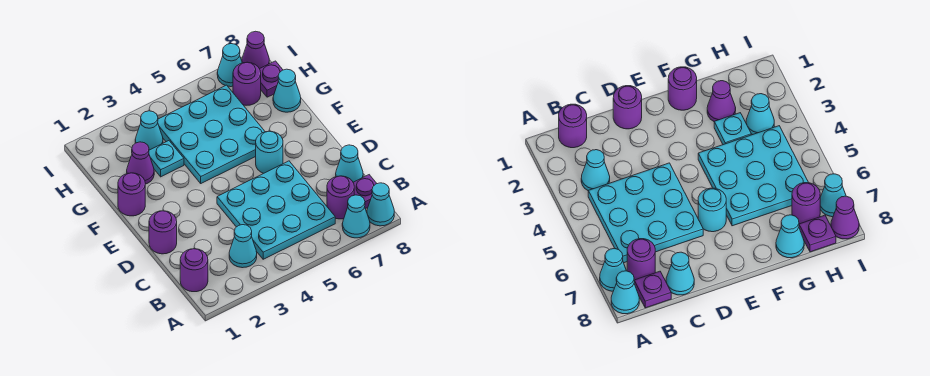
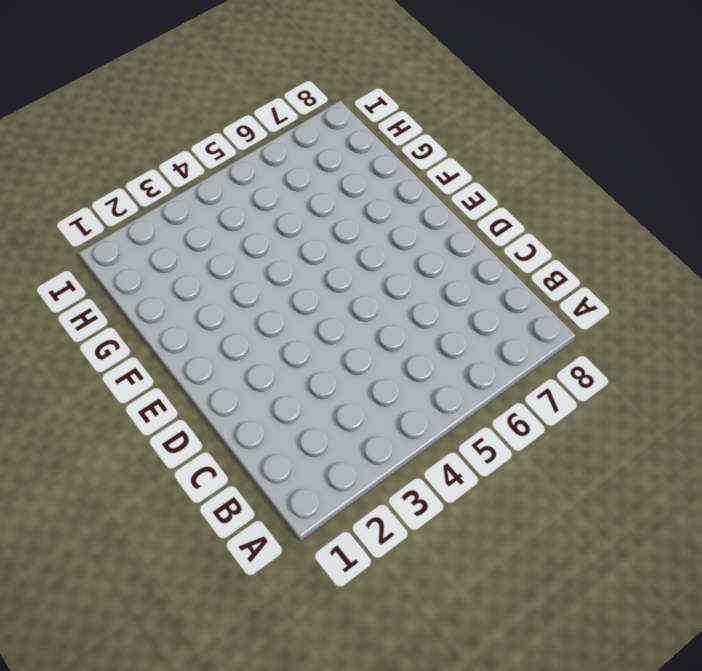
none -> cyan 1x1 cone [342,195,370,238]
none -> cyan 1x1 cone [367,183,394,226]
none -> purple 1x1 round brick [180,249,208,292]

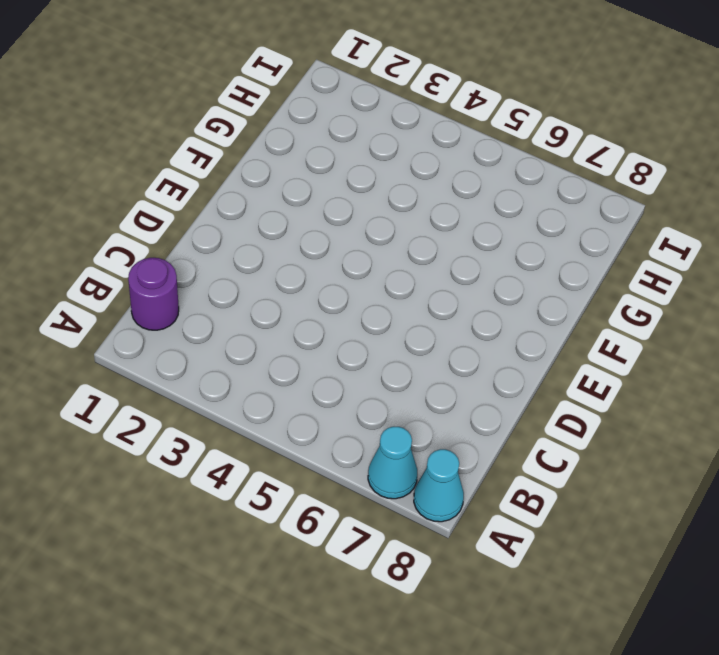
none -> cyan 1x1 cone [229,225,257,268]
none -> cyan 3x3 plate [217,161,335,259]
none -> purple 1x1 round brick [327,176,354,219]

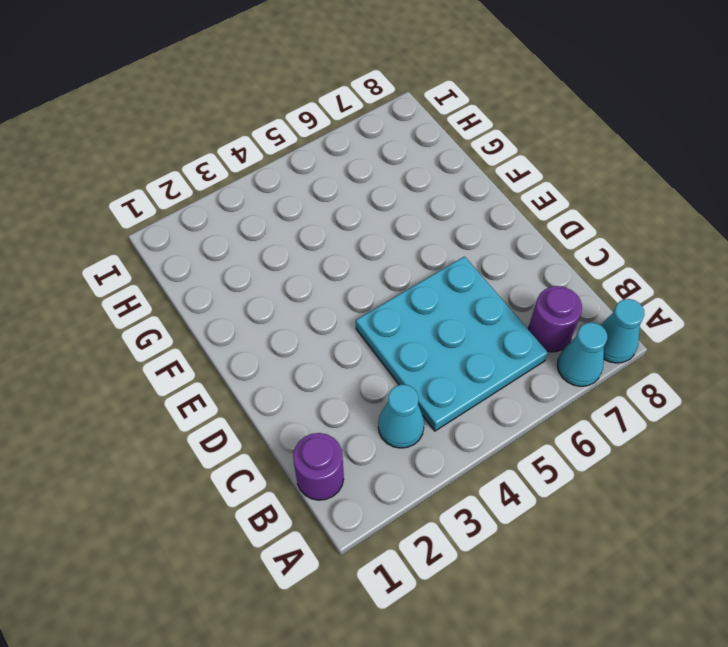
none -> purple 1x1 plate [353,175,377,209]
none -> cyan 1x1 cone [336,145,363,182]
none -> purple 1x1 round brick [149,211,177,254]

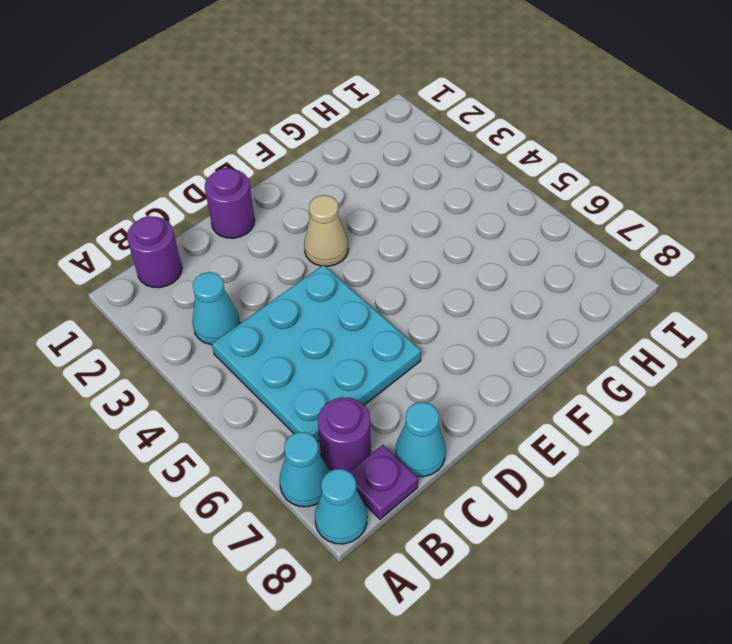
tan 1x1 cone [304,195,348,266] -> none
none -> cyan 1x1 round brick [256,131,283,173]
none -> purple 1x1 round brick [118,173,145,216]
none -> cyan 3x3 plate [158,85,265,183]

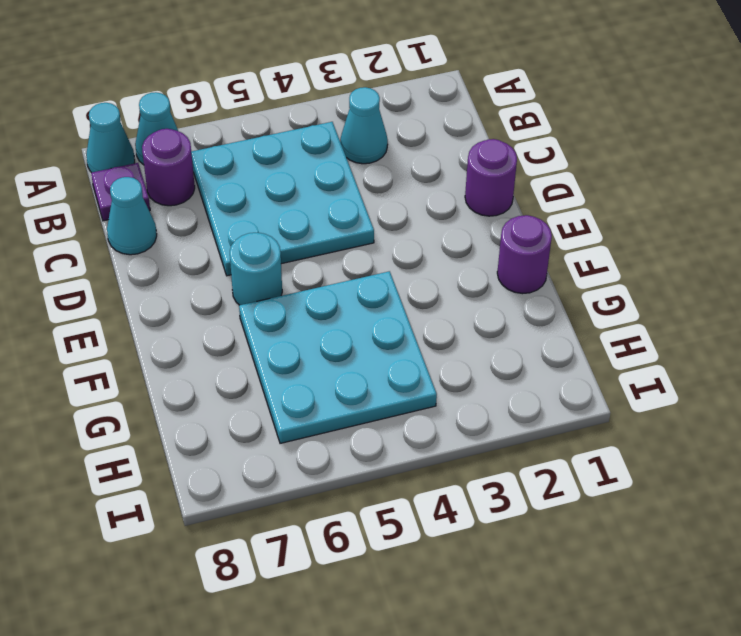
none -> purple 1x1 round brick [180,249,208,292]
none -> purple 1x1 cone [127,142,154,184]
none -> cyan 1x1 plate [149,141,184,177]

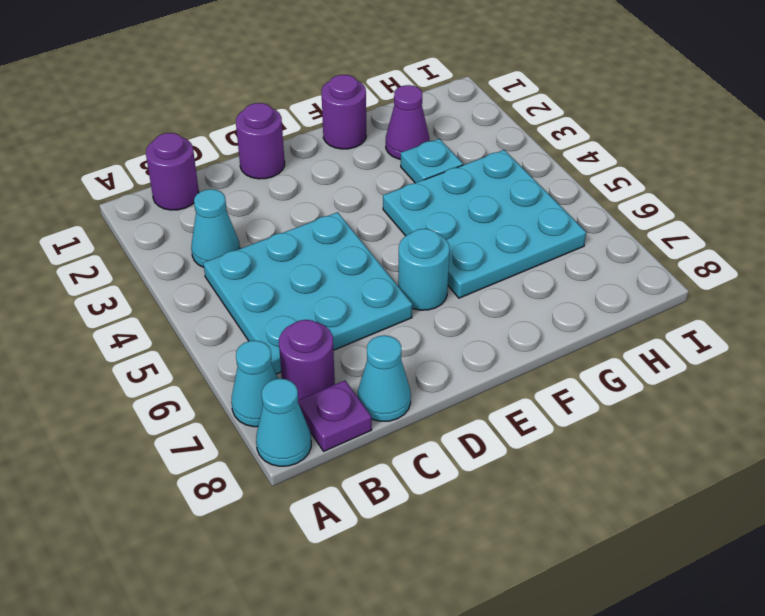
none -> cyan 1x1 cone [273,69,301,112]
none -> cyan 1x1 cone [135,111,163,150]
none -> purple 1x1 round brick [233,62,261,105]

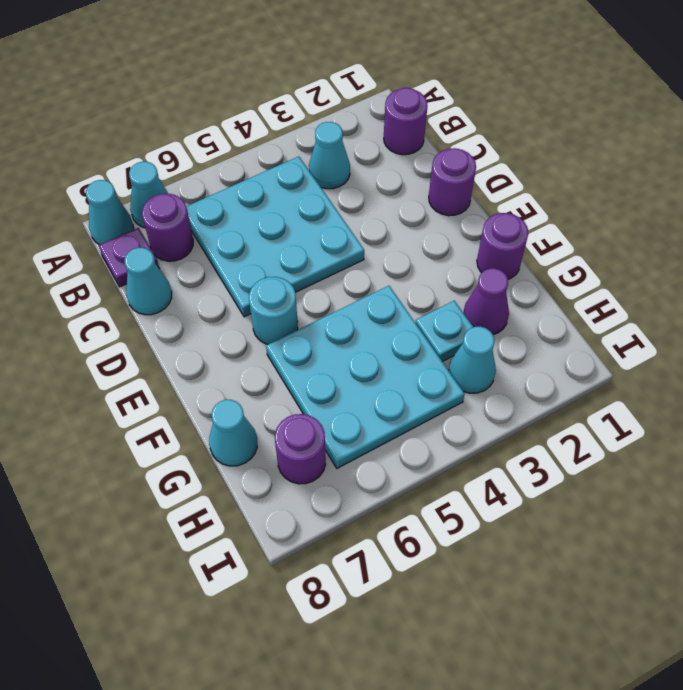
none -> purple 1x1 plate [260,61,283,97]
none -> cyan 1x1 cone [217,44,242,87]
none -> purple 1x1 cone [242,31,269,69]

